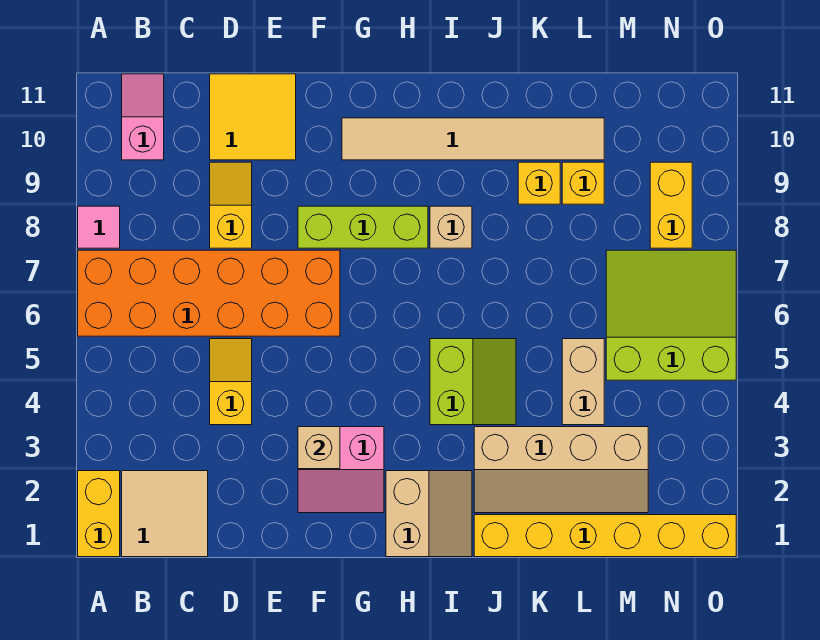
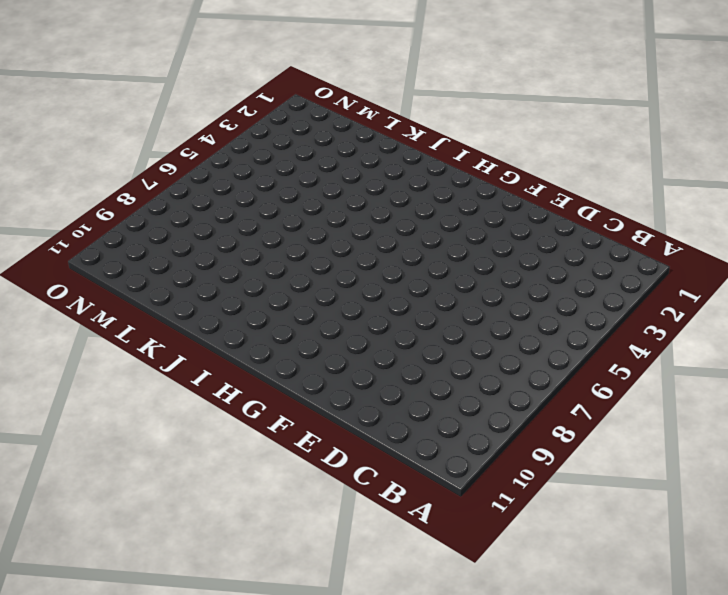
none -> yellow 1x2 brick [78,471,120,557]
none -> orange 2x6 brick [78,250,340,336]
none -> pink 1x1 tile [78,206,120,248]

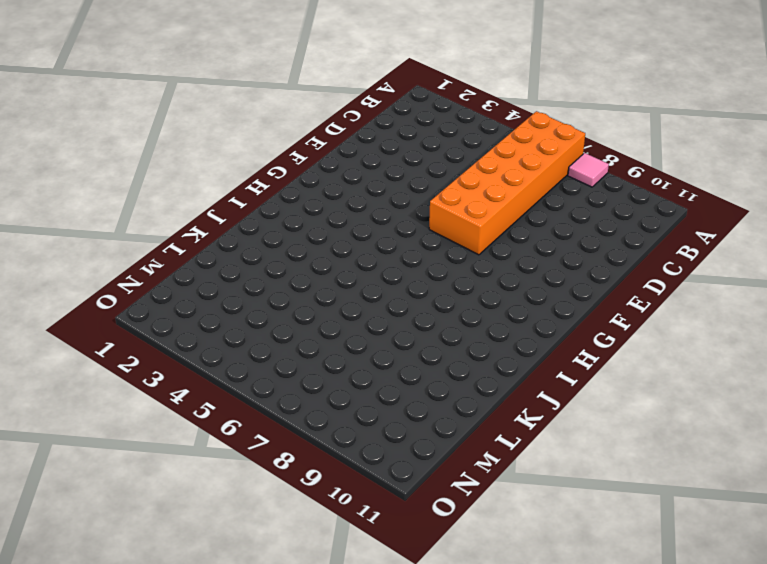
none -> yellow 1x2 brick [78,471,120,557]
none -> tan 2x2 tile [122,471,208,557]
none -> pink 1x2 slope [122,74,164,160]

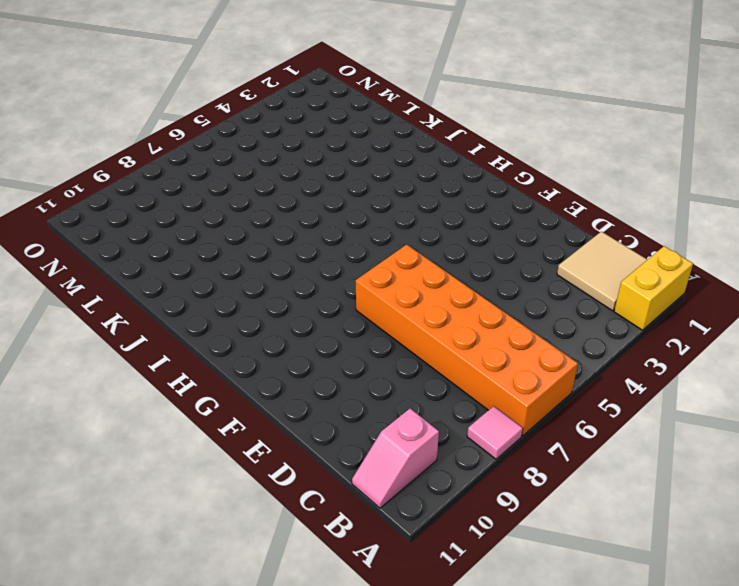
none -> yellow 1x2 slope [210,339,252,425]
none -> yellow 1x2 slope [210,162,252,248]
none -> yellow 2x2 tile [210,74,296,160]

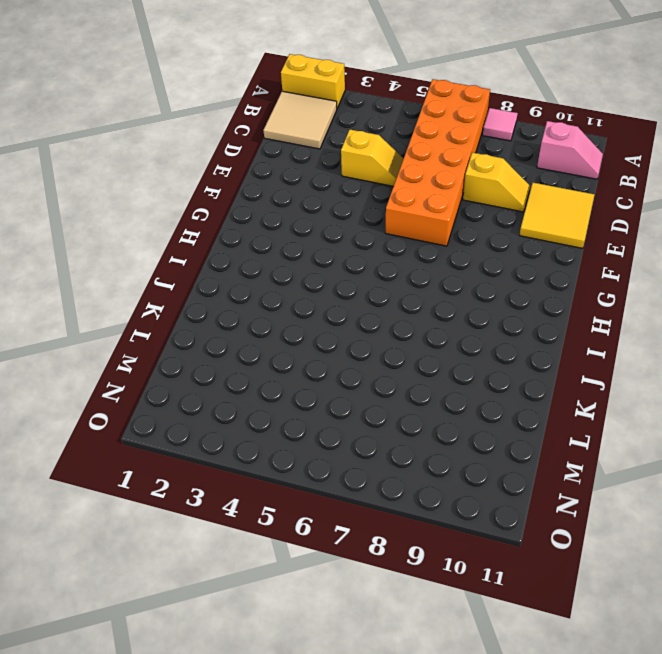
none -> pink 2x2 slope [298,427,384,513]
none -> lime 1x3 brick [298,206,428,248]
none -> tan 1x6 tile [342,118,604,160]

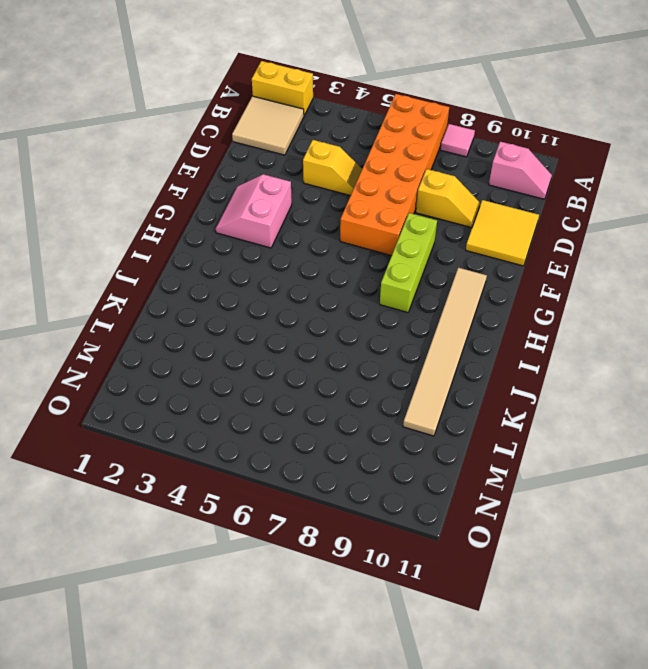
none -> tan 2x2 slope [386,471,472,557]
none -> lime 2x2 slope [430,339,516,425]
none -> tan 1x1 brick [430,206,472,248]

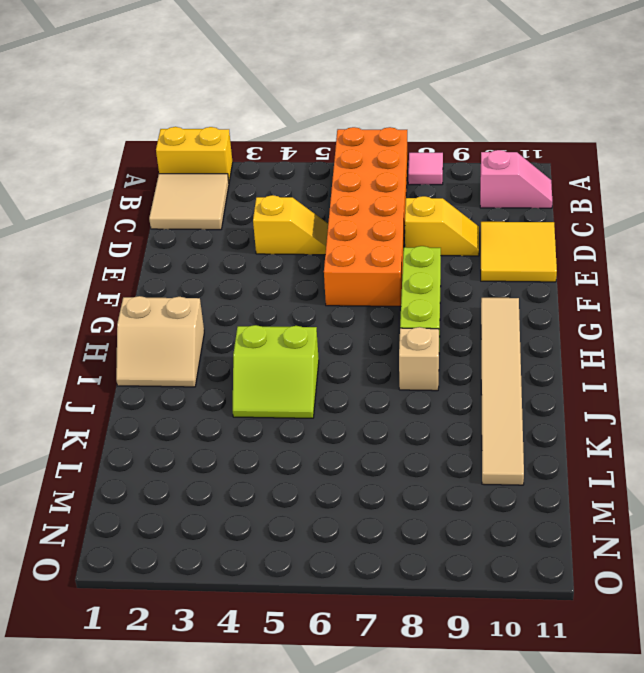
none -> pink 2x2 slope [298,427,384,513]
none -> yellow 1x6 brick [474,515,736,557]
none -> tan 2x4 slope [474,427,648,513]

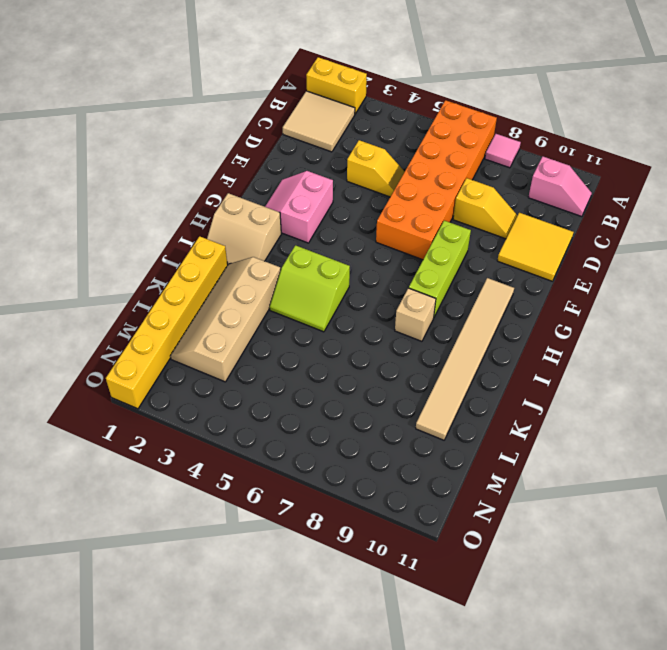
none -> yellow 1x1 brick [518,162,560,204]
none -> tan 1x2 brick [562,339,604,425]
none -> yellow 1x1 brick [562,162,604,204]

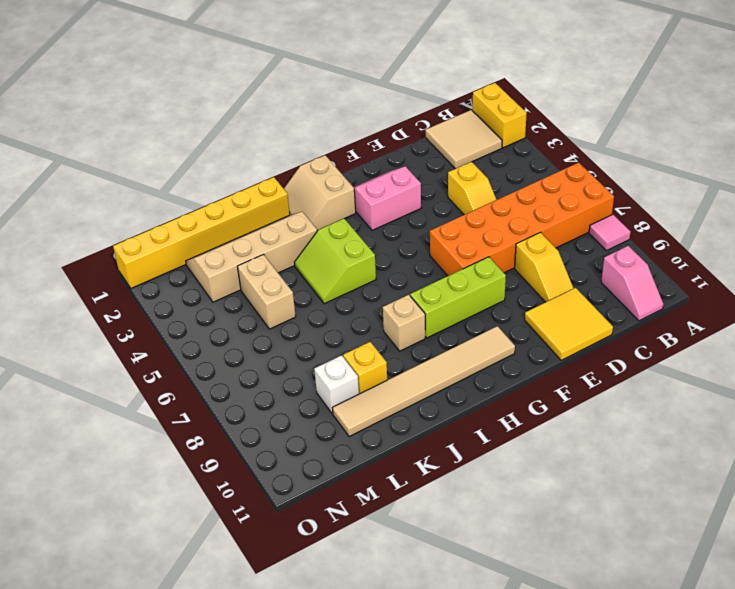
white 1x1 brick [314,355,359,414] -> yellow 1x1 brick [562,162,604,204]
none -> lime 3x3 slope [606,250,736,380]
none -> yellow 1x2 brick [650,162,692,248]
none -> tan 1x1 brick [298,427,340,469]

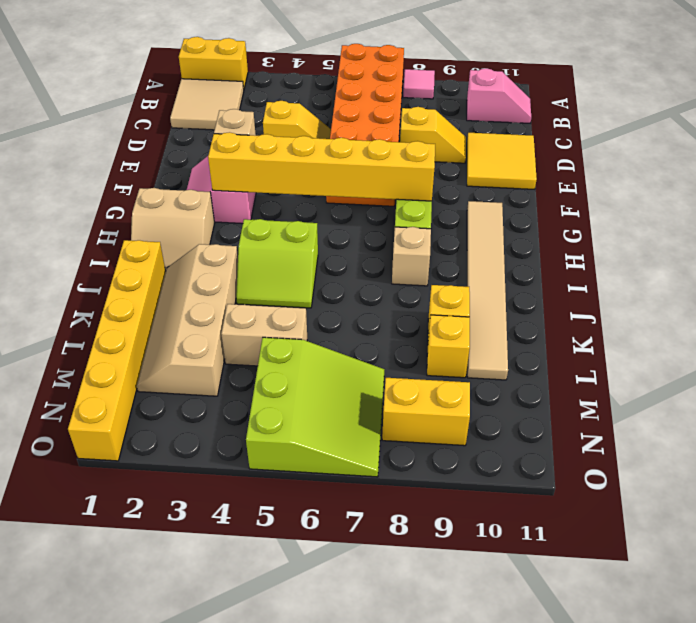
yellow 1x6 brick [208,132,435,201] -> none

